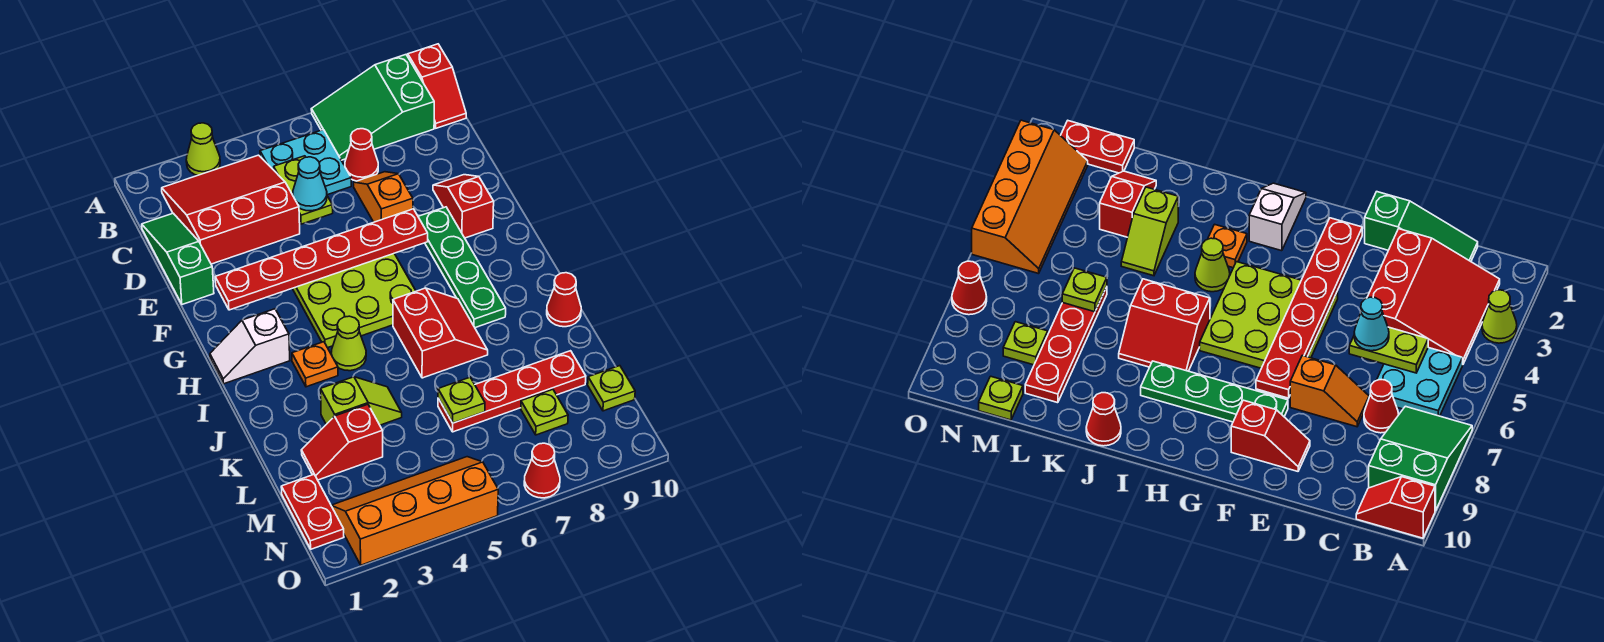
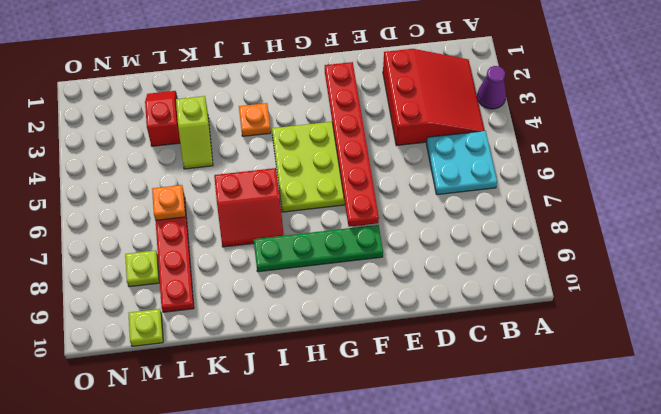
purple 1x1 cone [477,66,506,109] -> lime 1x1 cone [186,123,220,175]
orange 1x1 plate [152,185,186,220] -> lime 1x1 plate [438,377,485,423]
none -> green 2x3 slope [311,55,434,160]
none -> red 1x2 slope [408,44,466,128]
none -> green 1x3 slope [142,213,214,304]

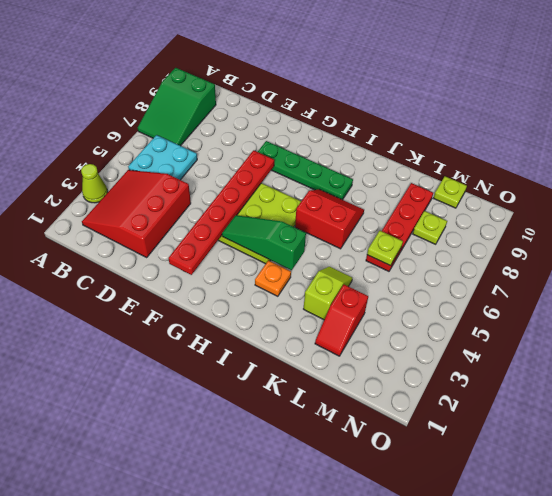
green 1x3 slope [222,215,306,270] -> green 1x3 slope moved to [142,213,214,304]
none -> red 1x2 slope [408,44,466,128]
none -> red 1x1 cone [345,129,378,181]
none -> orange 1x2 slope [354,172,413,222]

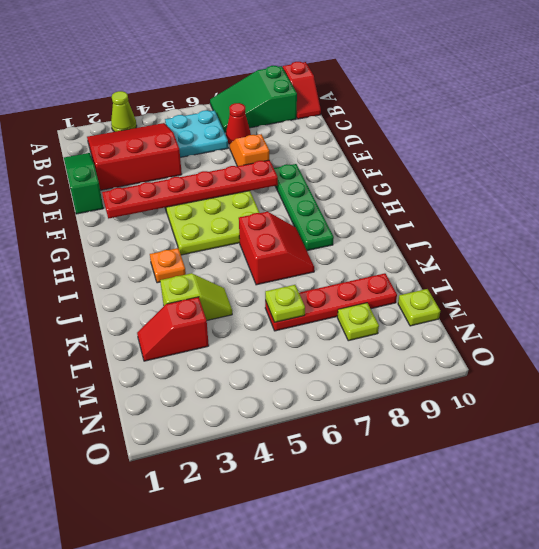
none -> red 1x2 slope [433,175,494,238]
none -> white 1x2 slope [210,309,290,384]
none -> lime 1x1 cone [331,316,366,371]

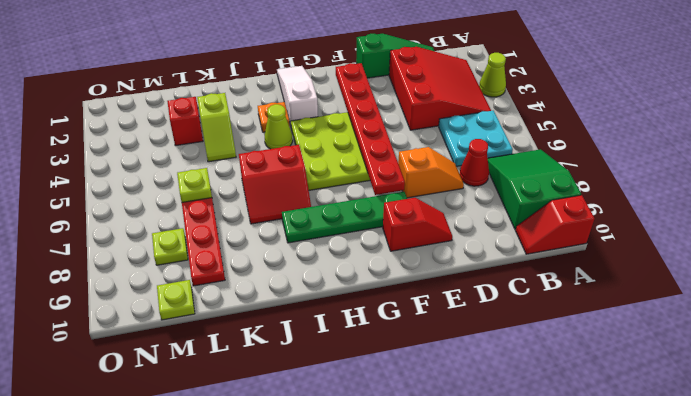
white 1x3 slope [277,66,318,126] -> white 1x2 slope [210,309,290,384]
none -> red 1x1 cone [547,273,581,327]
none -> red 1x2 plate [281,474,344,549]
none -> orange 2x4 slope [331,457,498,565]

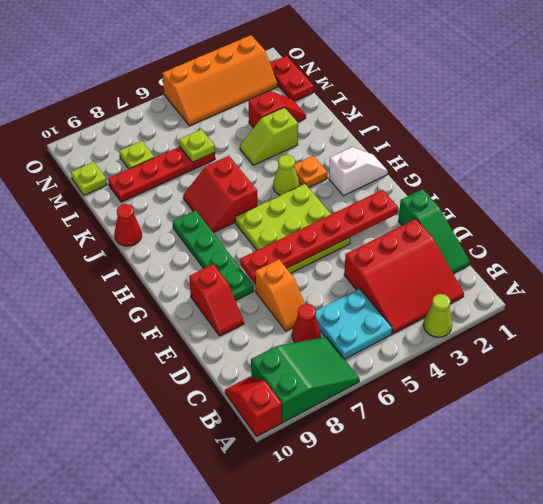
none -> red 1x1 cone [524,443,560,498]
none -> lime 1x2 plate [274,156,333,224]
none -> cyan 1x1 cone [293,157,327,211]

